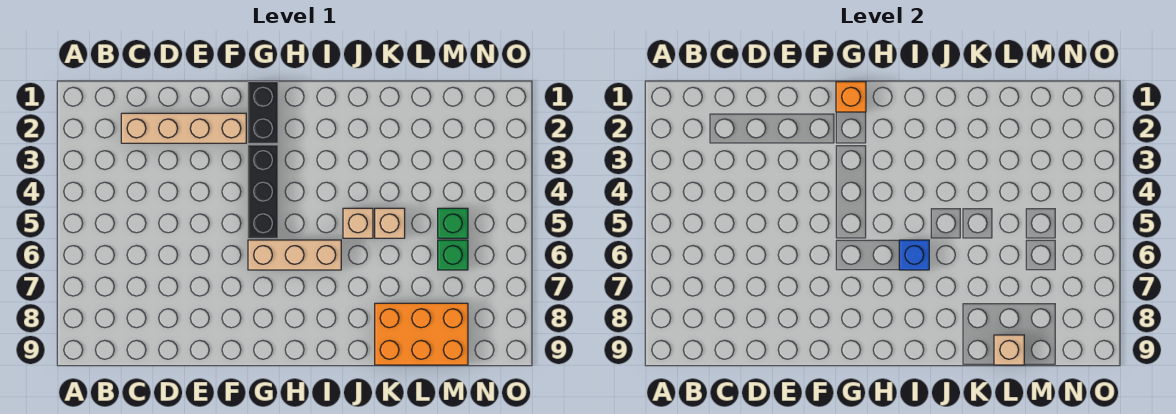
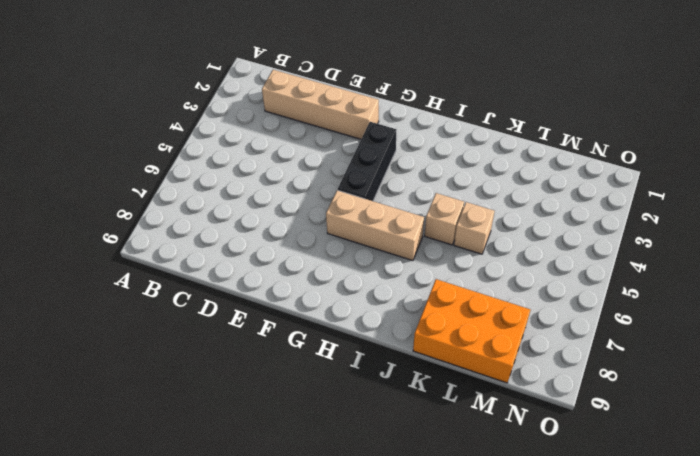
none -> black 1x2 brick [248,82,278,143]
none -> green 1x1 brick [438,208,468,238]
none -> green 1x1 brick [438,240,468,270]

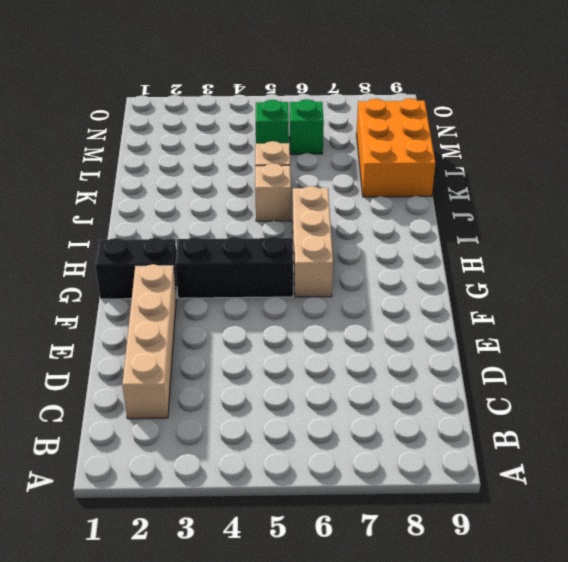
none -> orange 1x1 brick [836,82,866,112]
none -> blue 1x1 brick [899,240,929,270]
none -> tan 1x1 brick [994,335,1024,365]

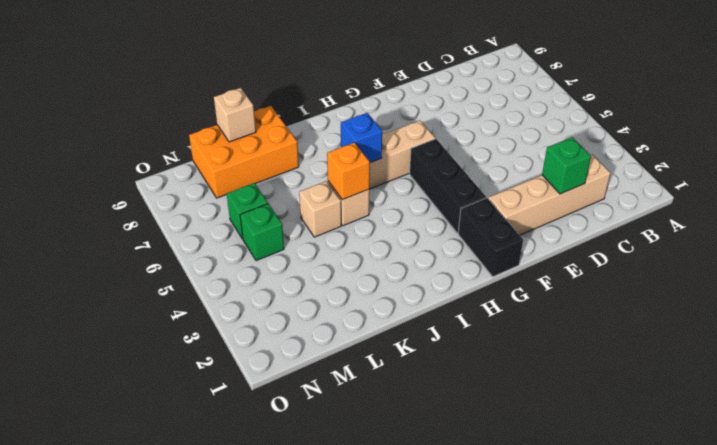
green 1x1 brick [542,137,591,194] -> none
orange 1x1 brick [327,143,370,200] -> orange 1x1 brick moved to [836,82,866,112]

